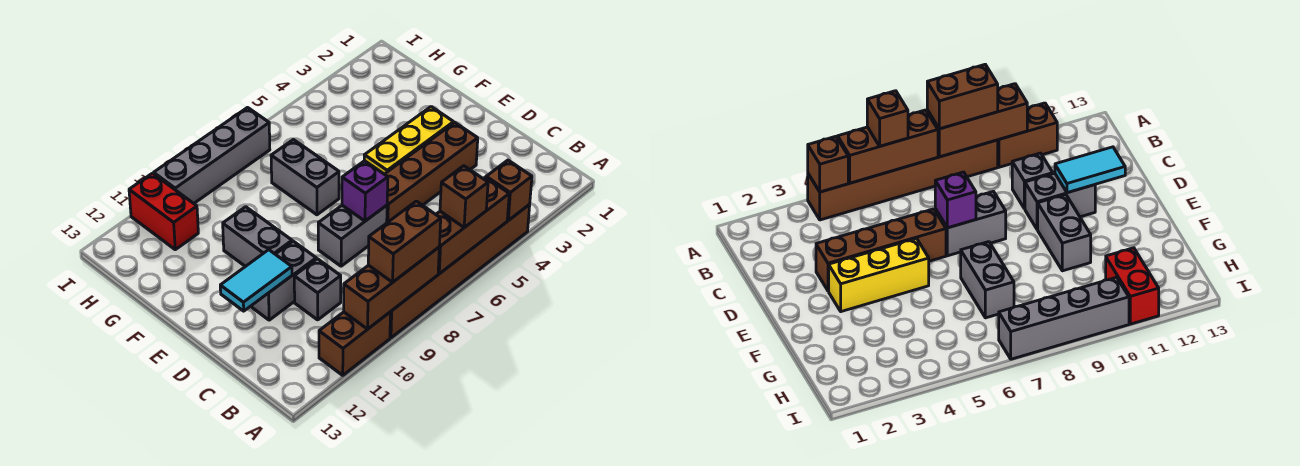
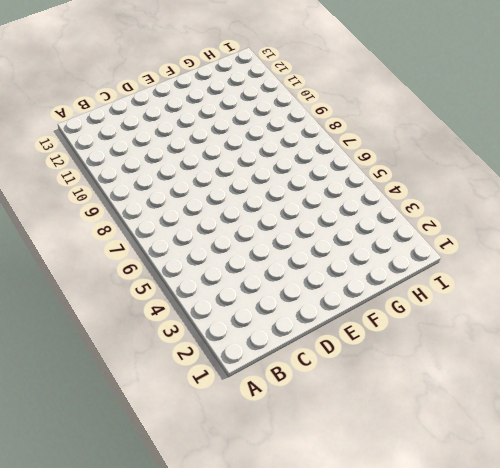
none -> brown 1x6 brick [390,205,530,338]
none -> brown 1x2 brick [319,312,391,375]
none -> grey 1x1 brick [294,259,341,320]

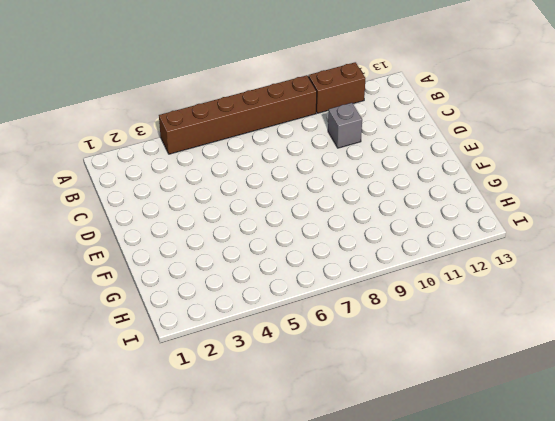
none -> brown 1x4 brick [385,123,478,223]
none -> grey 1x2 brick [318,205,387,266]
none -> grey 1x2 brick [251,241,316,320]

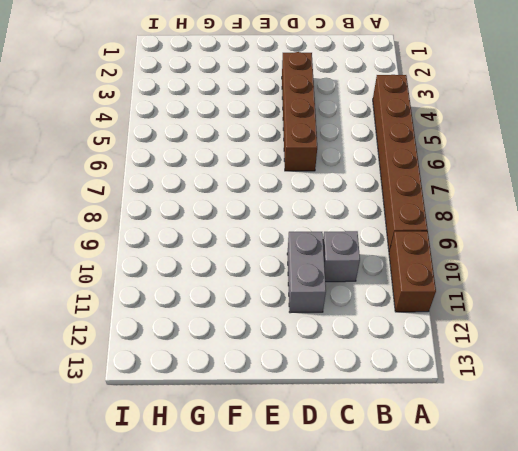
none -> grey 1x2 brick [318,205,387,266]
none -> yellow 1x3 brick [364,107,454,174]
none -> grey 1x2 brick [223,207,292,267]

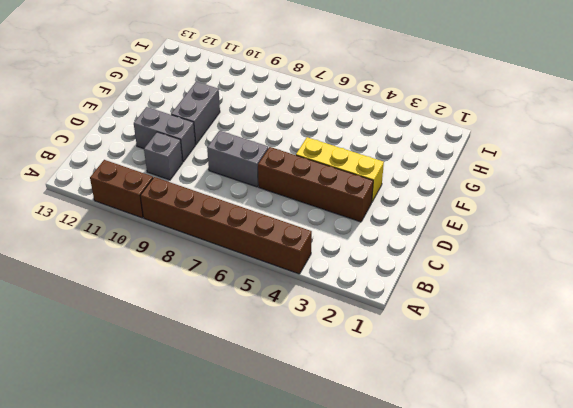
none -> grey 1x2 brick [271,140,339,215]
none -> red 1x2 brick [129,173,198,250]
none -> grey 1x4 brick [154,108,270,203]

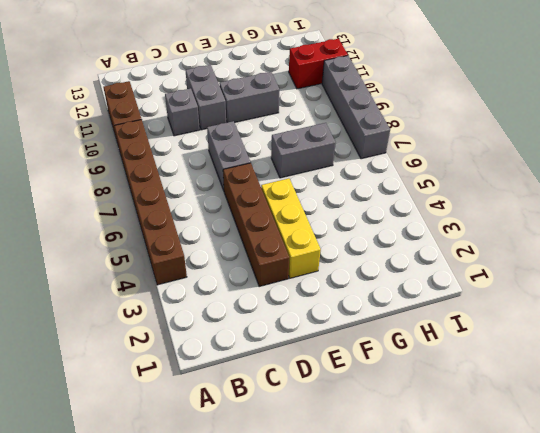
none -> brown 1x1 brick [486,160,532,220]
none -> brown 1x3 brick [436,177,509,274]
none -> brown 1x3 brick [344,247,439,329]

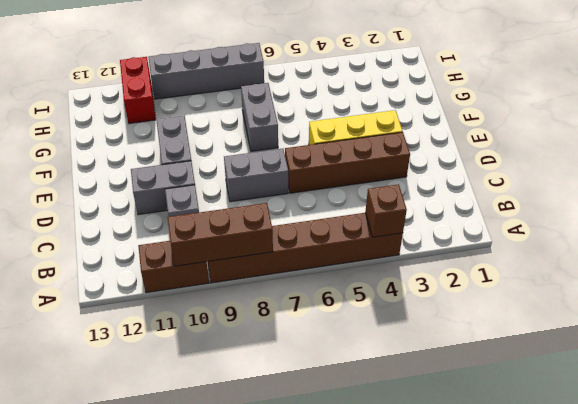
none -> brown 1x3 brick [436,177,509,274]
none -> purple 1x1 brick [342,161,388,221]
none -> cyan 1x2 tile [220,250,292,311]

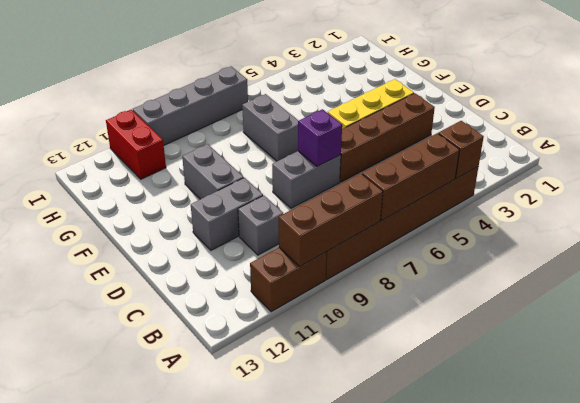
none -> cyan 1x2 tile [220,250,292,311]
none -> brown 1x1 brick [440,166,488,227]
none -> brown 1x2 brick [368,201,441,282]

